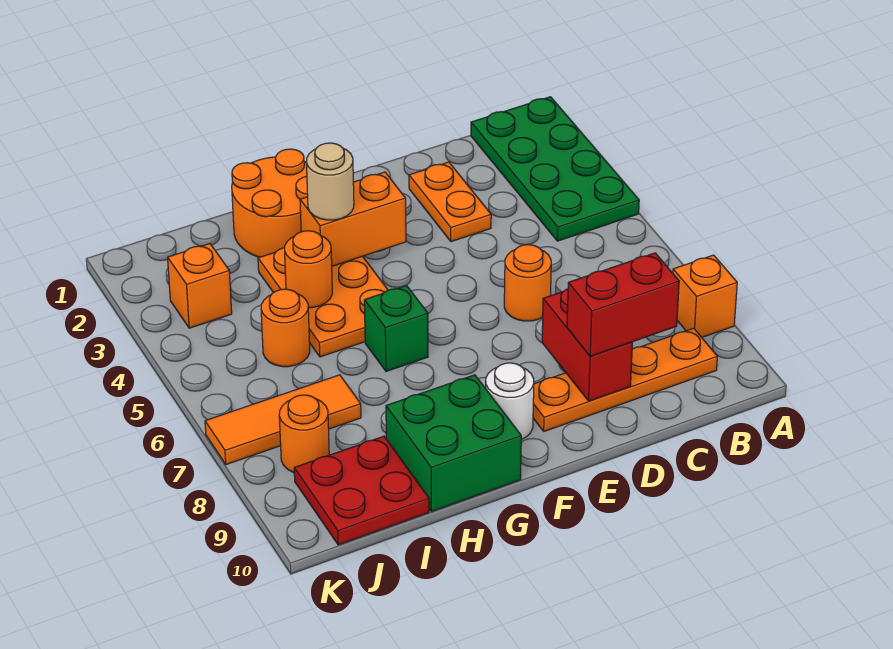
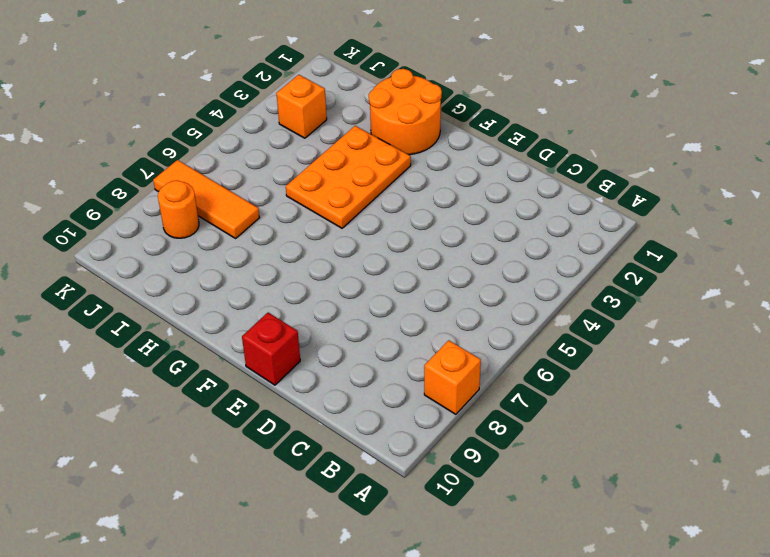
red 1x1 brick [242,313,300,385] -> none
none -> green 2x4 plate [471,97,639,241]
none -> orange 1x4 plate [533,328,717,431]
none -> orange 1x2 plate [409,162,491,242]

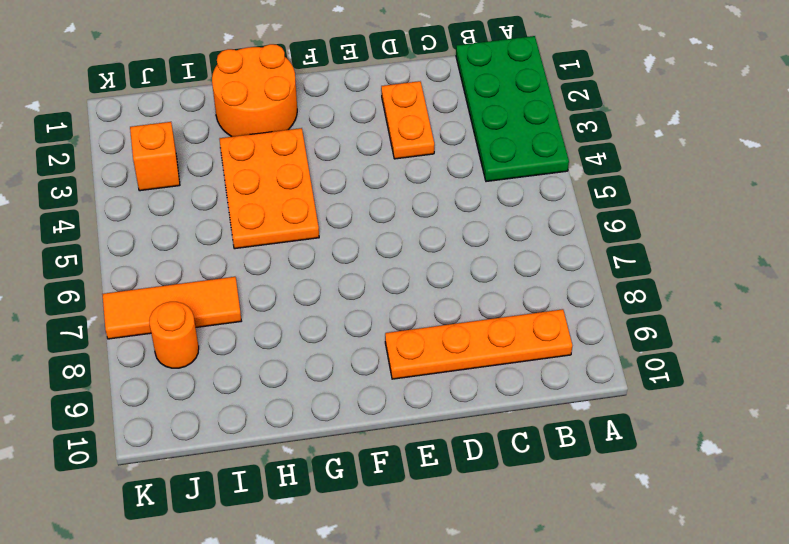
none -> orange 1x1 brick [673,255,737,337]
none -> orange 1x1 round brick [504,245,551,321]
none -> white 1x1 round brick [486,363,534,439]

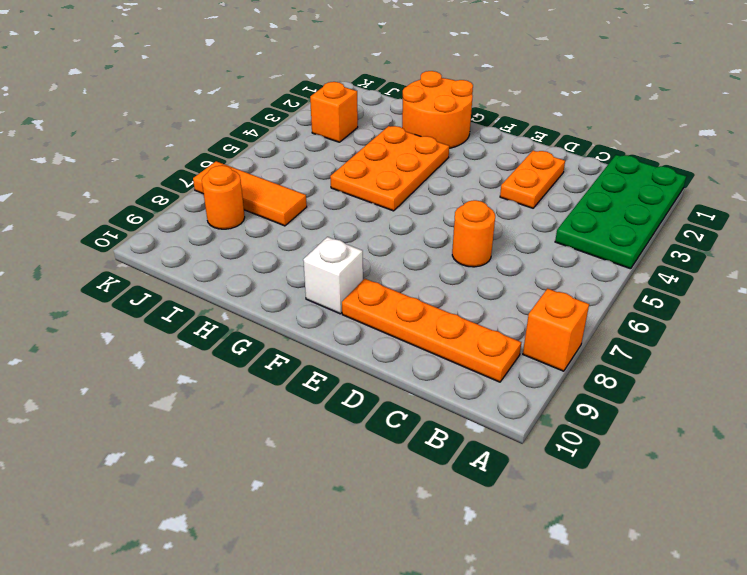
white 1x1 brick [303,237,363,314] -> white 1x1 round brick [486,363,534,439]
none -> green 1x1 brick [364,286,428,371]
none -> green 2x2 brick [386,375,521,512]
none -> orange 1x1 round brick [261,289,310,367]

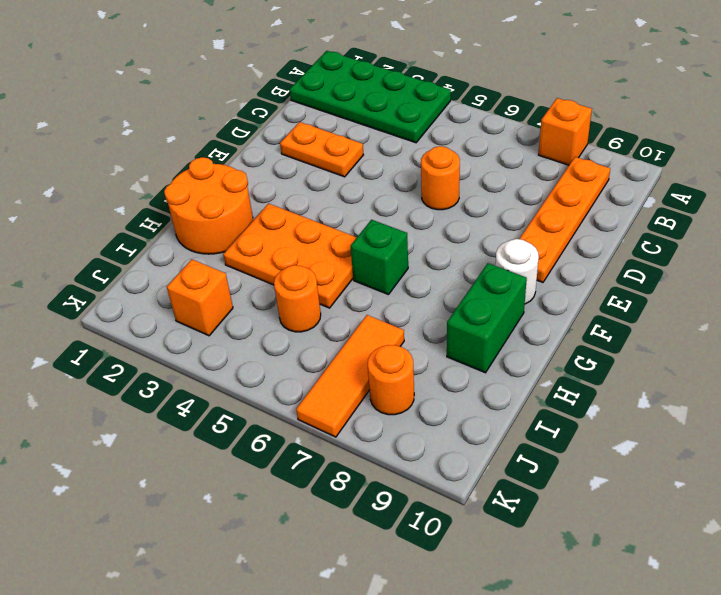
green 1x2 brick [447,263,527,373] -> green 2x2 brick [386,375,521,512]
none -> red 2x2 plate [294,436,429,545]
none -> red 1x2 brick [542,289,632,401]
none -> orange 1x2 brick [300,172,406,266]

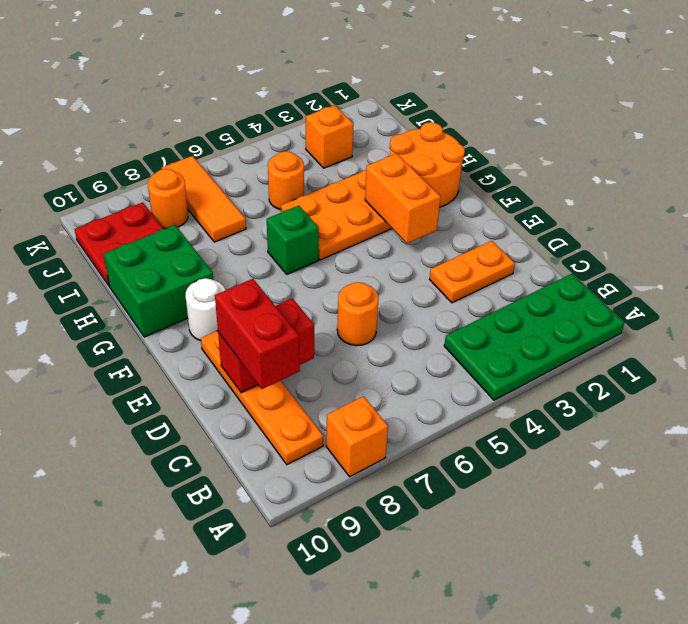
none -> orange 1x1 round brick [285,231,332,308]
none -> tan 1x1 round brick [306,143,354,220]

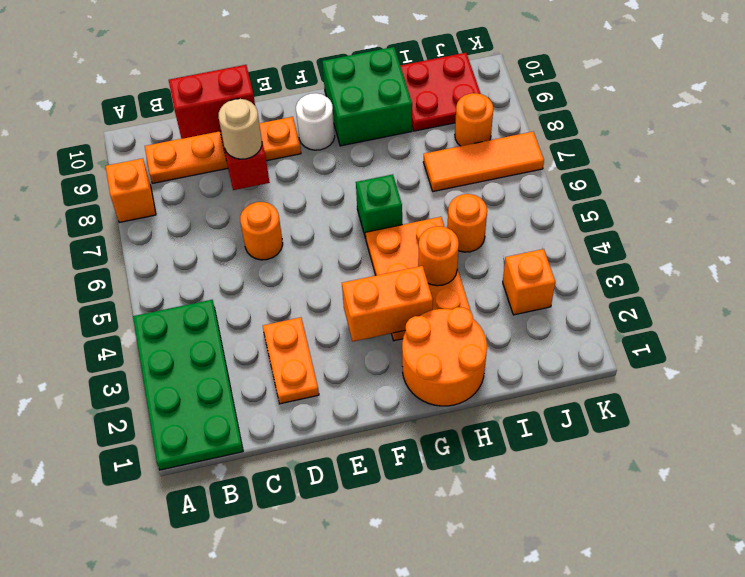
tan 1x1 round brick [219,99,262,159] -> tan 1x1 round brick moved to [306,143,354,220]

